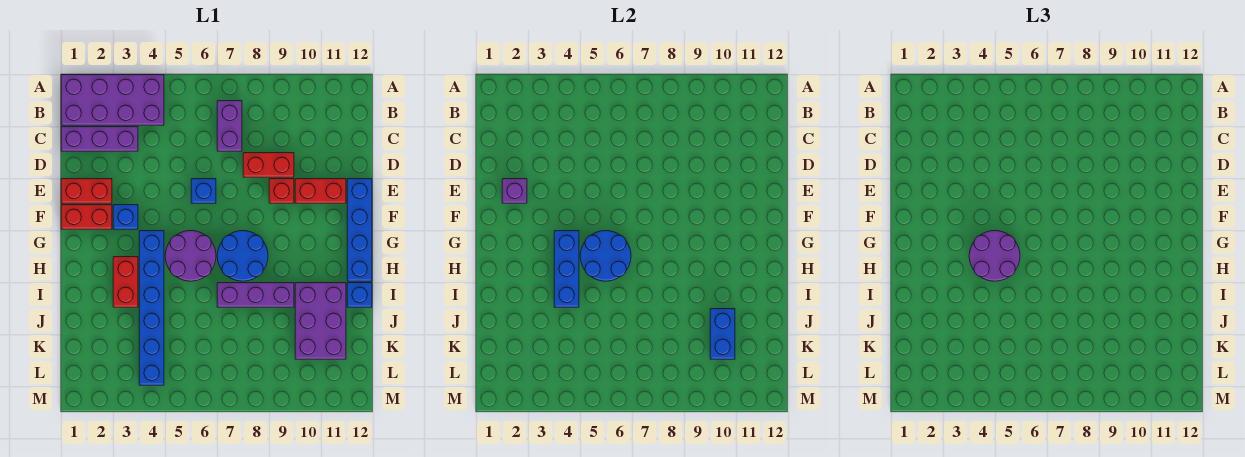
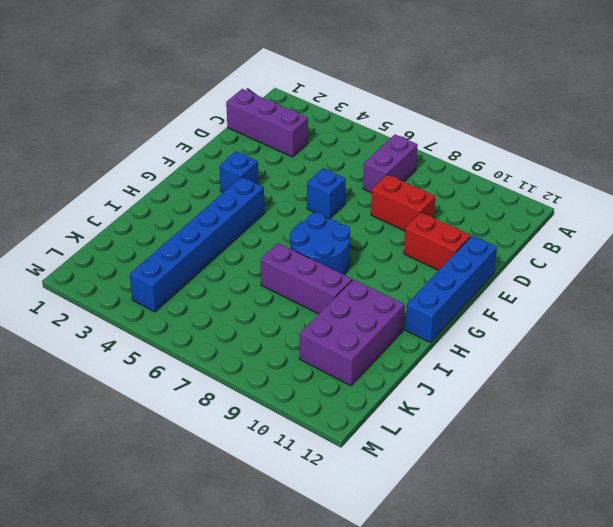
none -> purple 2x4 brick [61,75,164,125]
none -> red 1x2 brick [61,179,112,203]
none -> red 1x1 brick [269,179,294,203]

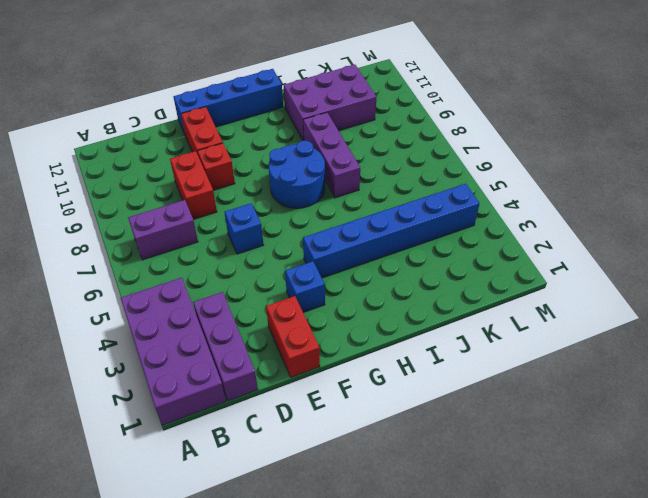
none -> red 1x2 brick [61,205,112,229]
none -> purple 2x2 round brick [165,231,216,281]
none -> red 1x2 brick [113,257,138,307]

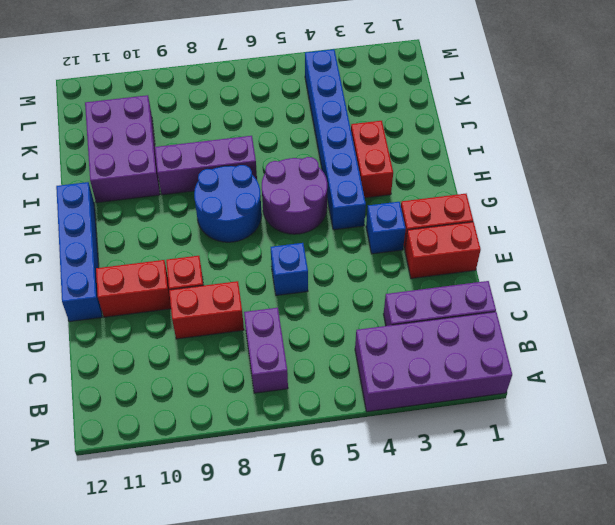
none -> blue 1x1 brick [347,283,372,307]
none -> purple 1x1 brick [502,179,527,203]
none -> blue 1x3 brick [554,231,579,307]

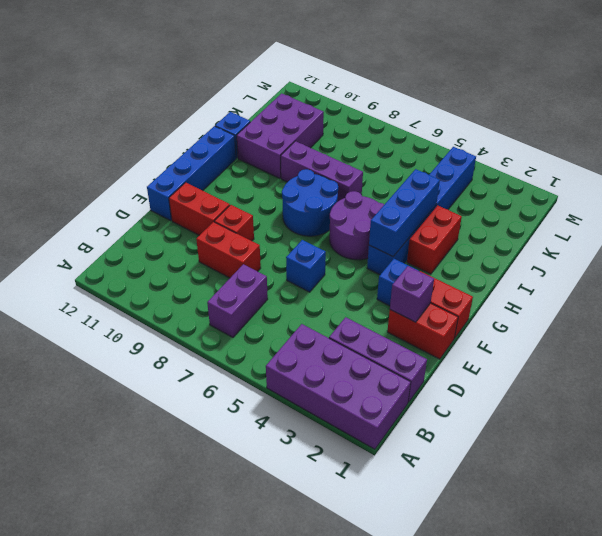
none -> blue 2x2 round brick [580,231,631,281]
none -> blue 1x2 brick [710,309,735,359]
none -> purple 2x2 round brick [969,231,1020,281]

